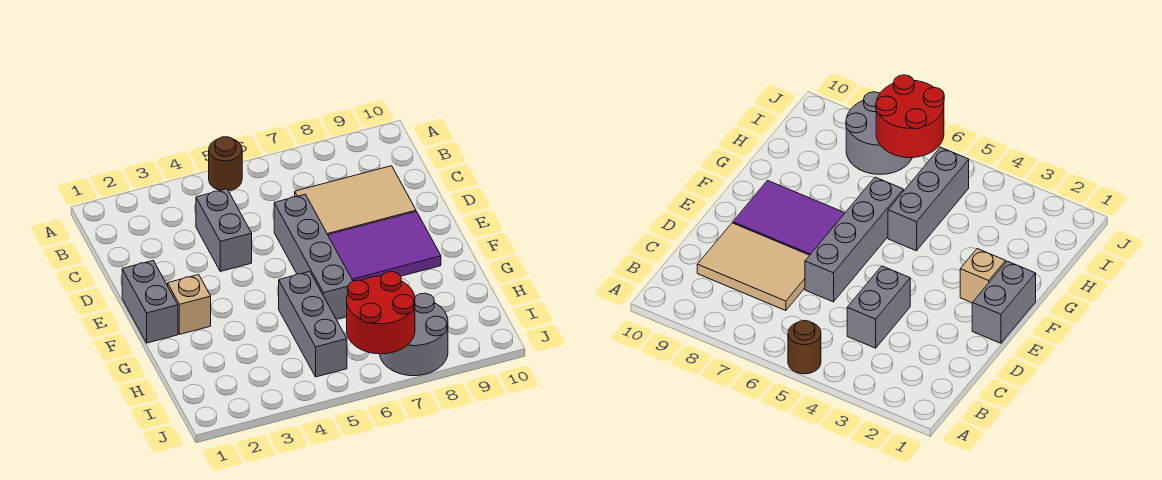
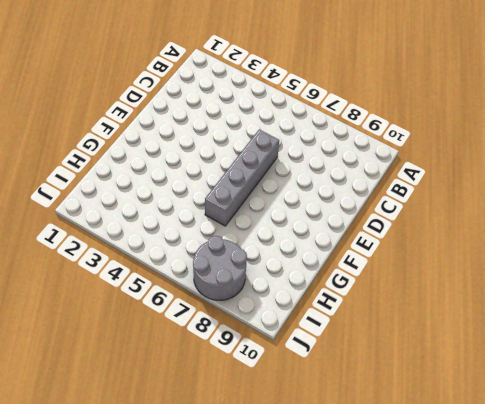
none -> brown 1x1 round brick [209,137,242,191]
none -> grey 1x2 brick [196,189,252,271]

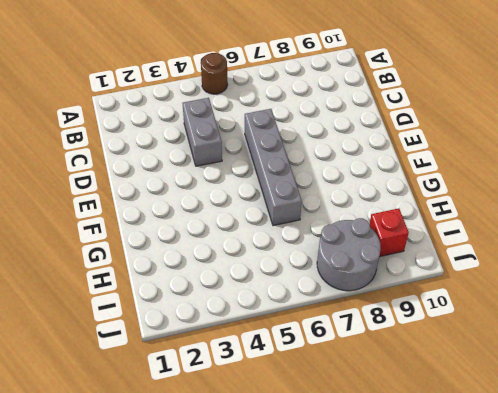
red 1x1 brick [370,208,409,256] -> none
none -> tan 2x3 tile [295,166,416,235]
none -> grey 1x2 brick [122,261,178,343]

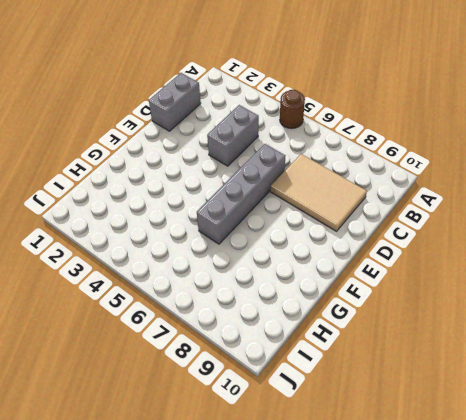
grey 1x2 brick [149,73,201,131] -> grey 1x2 brick moved to [122,261,178,343]
none -> purple 2x3 tile [328,211,441,281]
none -> tan 1x1 brick [168,275,211,334]

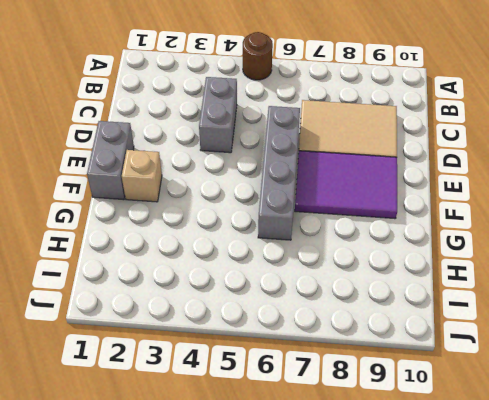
none -> grey 1x3 brick [279,271,347,377]
none -> grey 2x2 round brick [380,293,448,376]

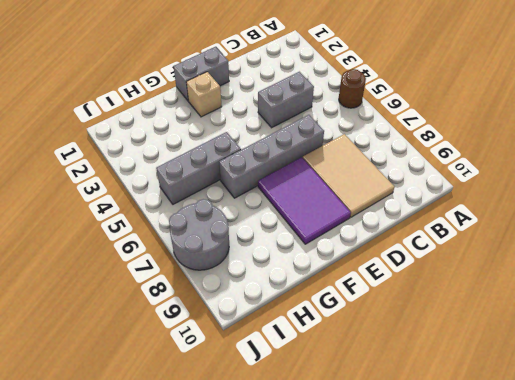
none -> red 2x2 round brick [347,272,415,354]

